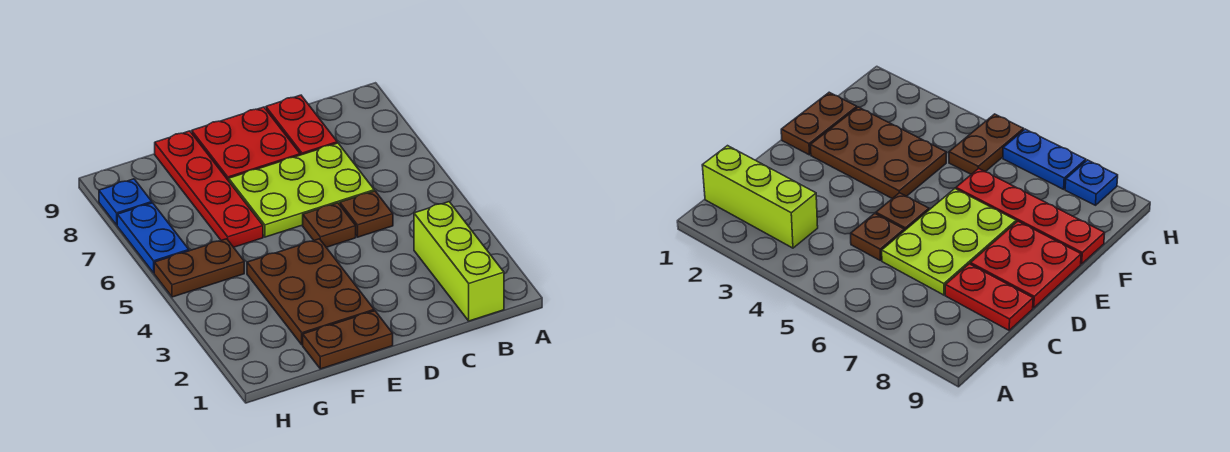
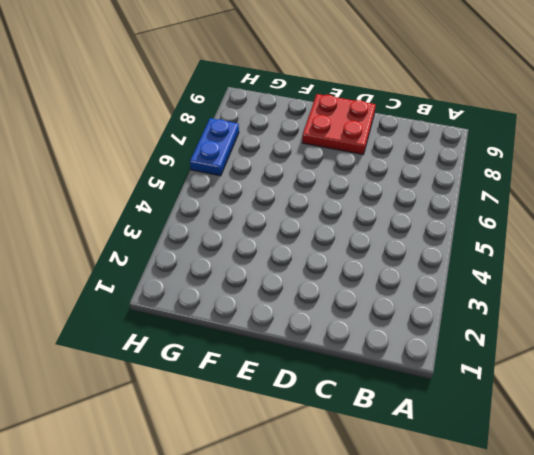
none -> lime 1x3 brick [414,202,504,321]
none -> brown 1x1 plate [340,191,393,237]
none -> lime 2x3 plate [229,143,374,237]

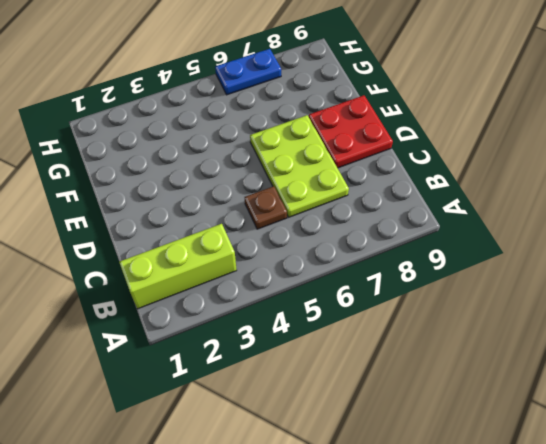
none -> red 1x2 plate [266,95,337,155]
none -> brown 1x1 plate [303,203,356,247]
none -> brown 1x2 plate [303,311,393,369]

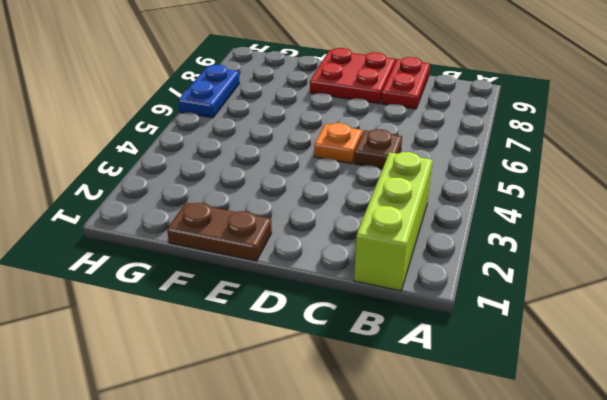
orange 1x1 plate [314,123,362,164] -> brown 1x1 plate [303,203,356,247]
none -> lime 2x3 plate [229,143,374,237]
none -> brown 2x3 plate [247,239,374,345]
none -> red 1x4 plate [155,131,263,247]

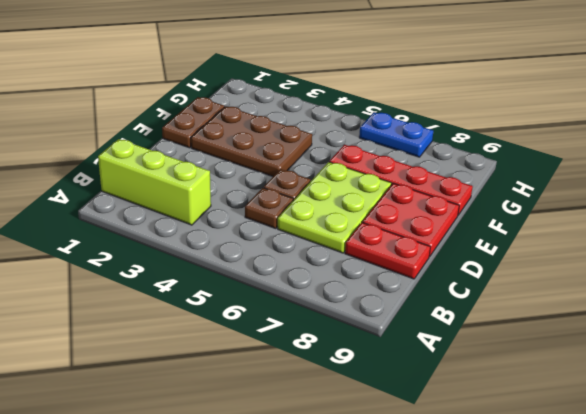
none -> brown 1x2 plate [154,239,244,297]
none -> blue 1x1 plate [99,179,152,225]

